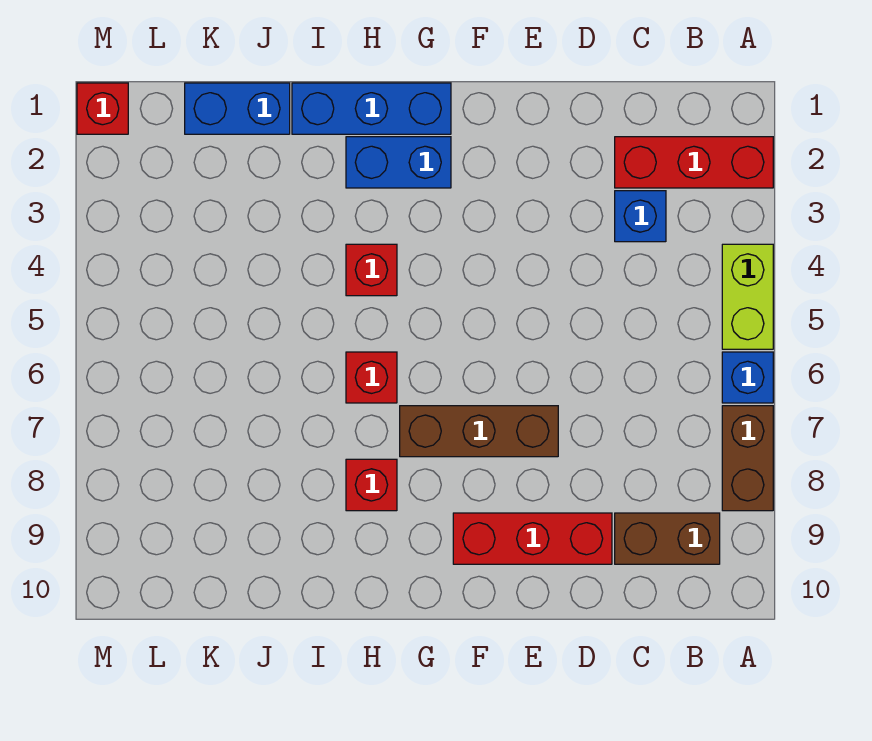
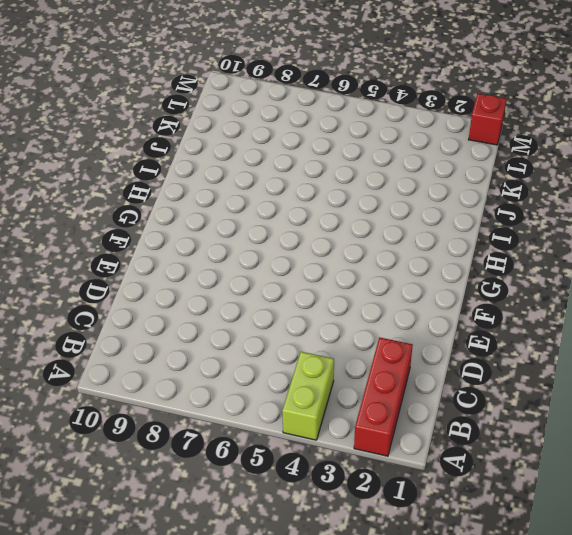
lime 1x2 brick [282,352,334,440] -> lime 1x2 brick turned to [722,244,773,349]
none -> blue 1x1 brick [722,352,773,403]
none -> brown 1x2 brick [722,406,773,511]
none -> brown 1x2 brick [615,513,720,564]

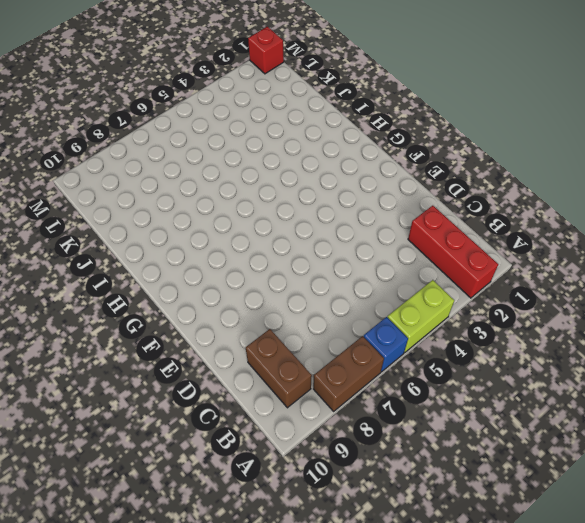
none -> blue 1x1 brick [615,191,666,242]
none -> red 1x3 brick [453,513,612,564]
none -> brown 1x3 brick [400,406,558,457]

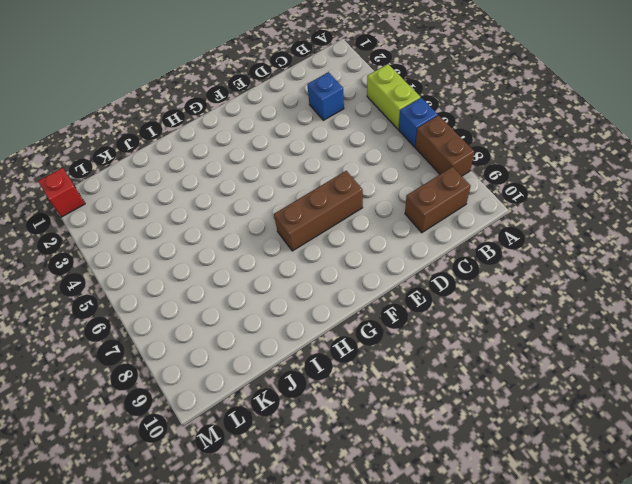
none -> red 1x3 brick [615,137,773,188]
none -> red 1x3 brick [453,513,612,564]
none -> blue 1x3 brick [292,83,451,134]

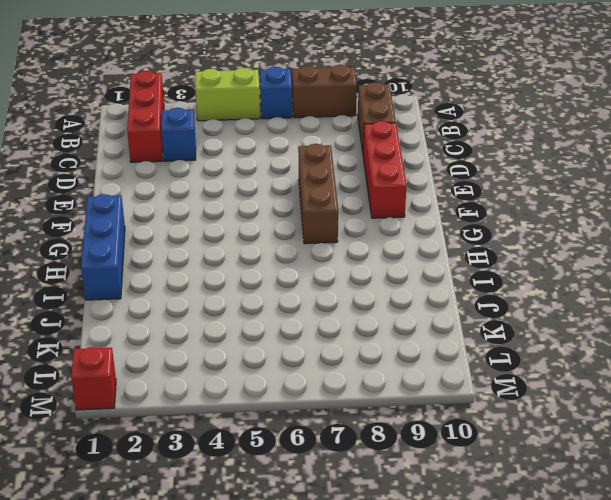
none -> blue 1x2 brick [346,137,451,188]
none -> red 1x1 brick [346,244,397,296]
none -> red 1x1 brick [346,352,397,403]

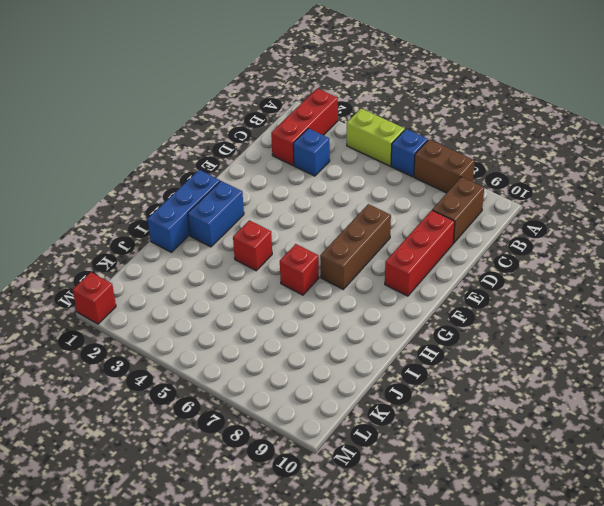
none -> red 1x1 brick [346,459,397,511]
none -> blue 1x2 brick [185,83,290,134]

